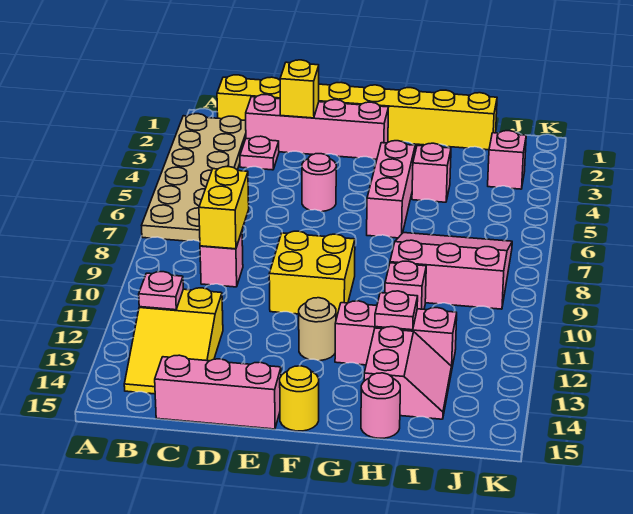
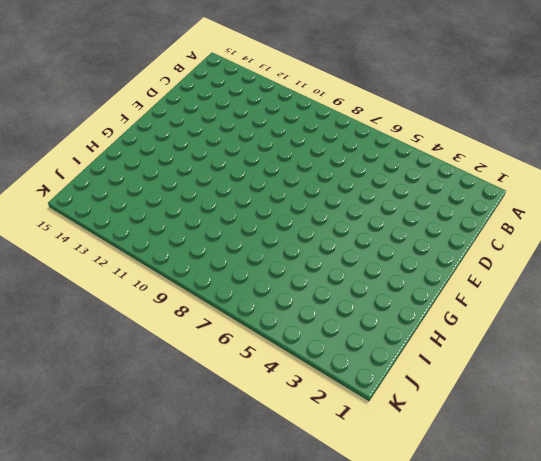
none -> tan 2x6 plate [142,114,246,242]
none -> yellow 1x8 brick [217,75,497,150]
none -> yellow 2x3 slope [124,288,223,394]

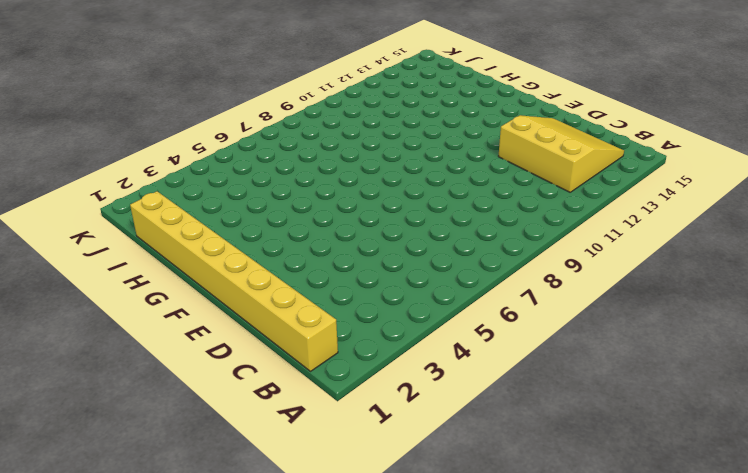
yellow 3x3 slope [498,115,624,192] -> yellow 2x3 slope [124,288,223,394]
none -> tan 2x6 plate [142,114,246,242]
none -> pink 1x4 brick [246,95,388,159]
none -> pink 1x1 plate [240,136,279,170]

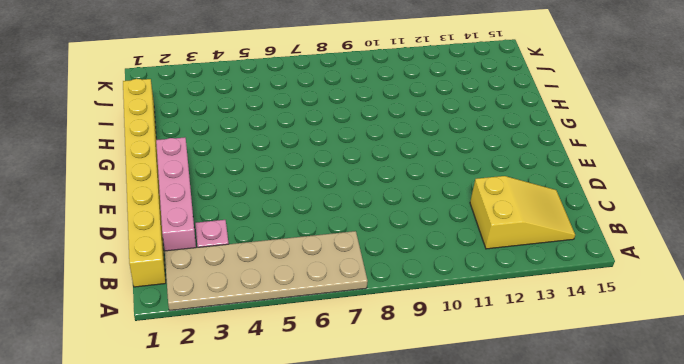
none -> pink 1x1 brick [200,232,243,287]
none -> pink 1x3 brick [155,355,281,429]
none -> pink 1x1 round brick [302,154,336,212]

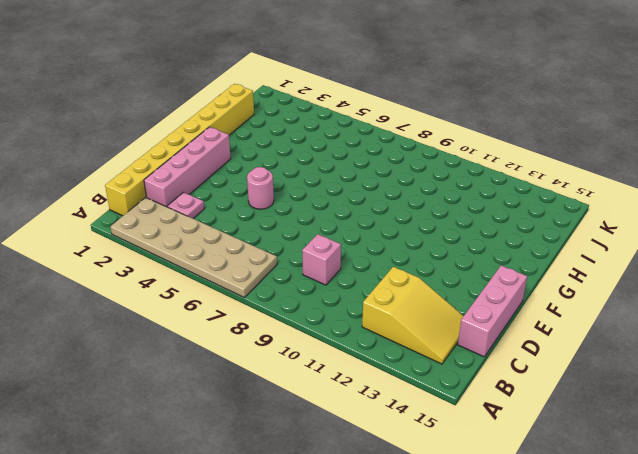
none -> yellow 2x2 brick [269,231,355,317]
none -> tan 1x1 round brick [299,298,336,361]
none -> yellow 1x1 round brick [280,366,319,431]

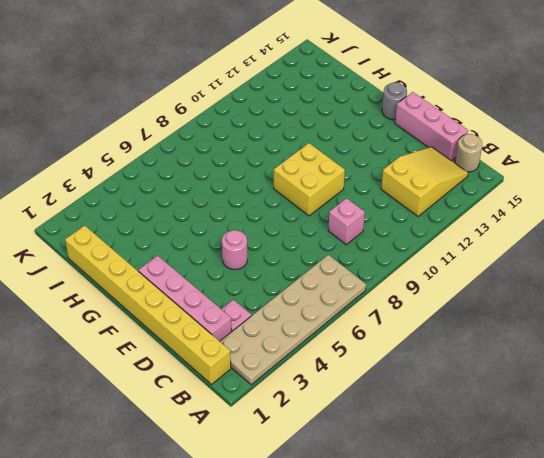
tan 1x1 round brick [455,134,482,172] -> tan 1x1 round brick moved to [299,298,336,361]
grey 1x1 round brick [382,82,407,120] -> yellow 1x1 round brick [280,366,319,431]
none -> pink 1x3 brick [367,141,415,238]
none -> pink 1x3 brick [335,301,457,371]
none -> pink 1x1 brick [412,143,451,202]

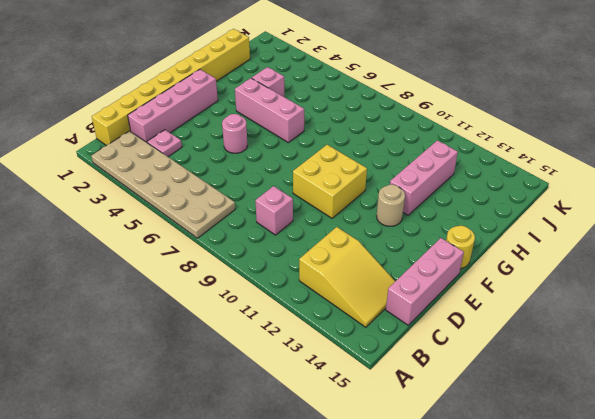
none -> pink 3x3 slope [390,233,512,309]
none -> pink 1x1 brick [385,261,426,309]
none -> pink 2x2 slope [364,327,451,419]

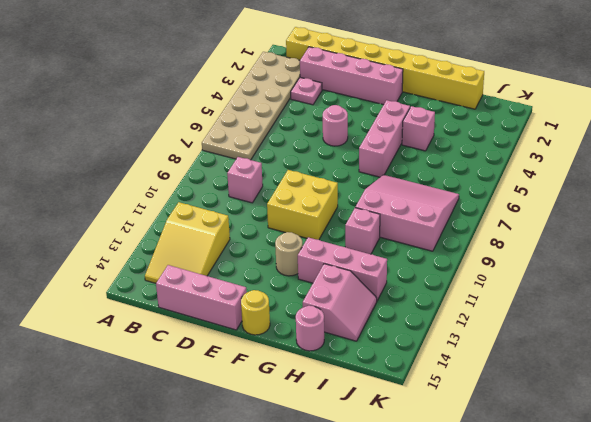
none -> pink 1x1 brick [488,131,526,189]
none -> pink 1x1 plate [139,272,183,310]
none -> yellow 1x2 brick [199,167,249,249]

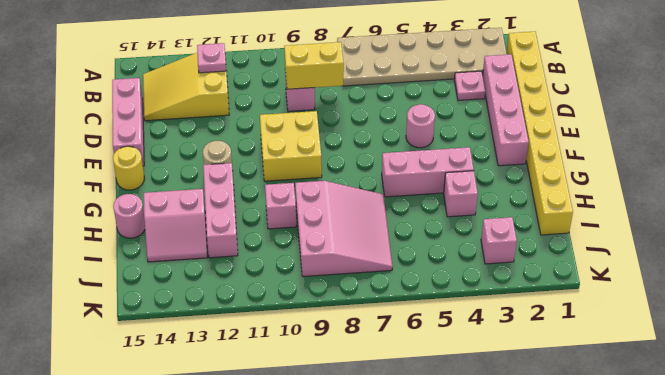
none -> yellow 1x1 brick [280,60,319,118]
none -> pink 1x1 plate [375,291,418,330]

